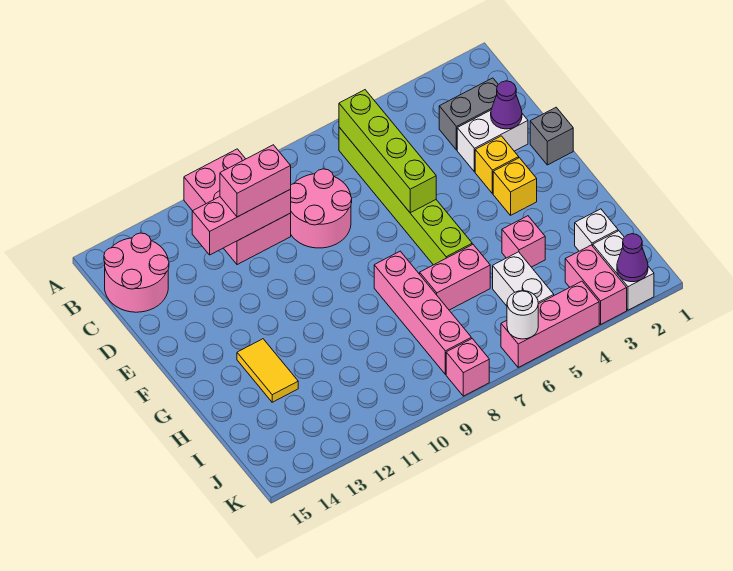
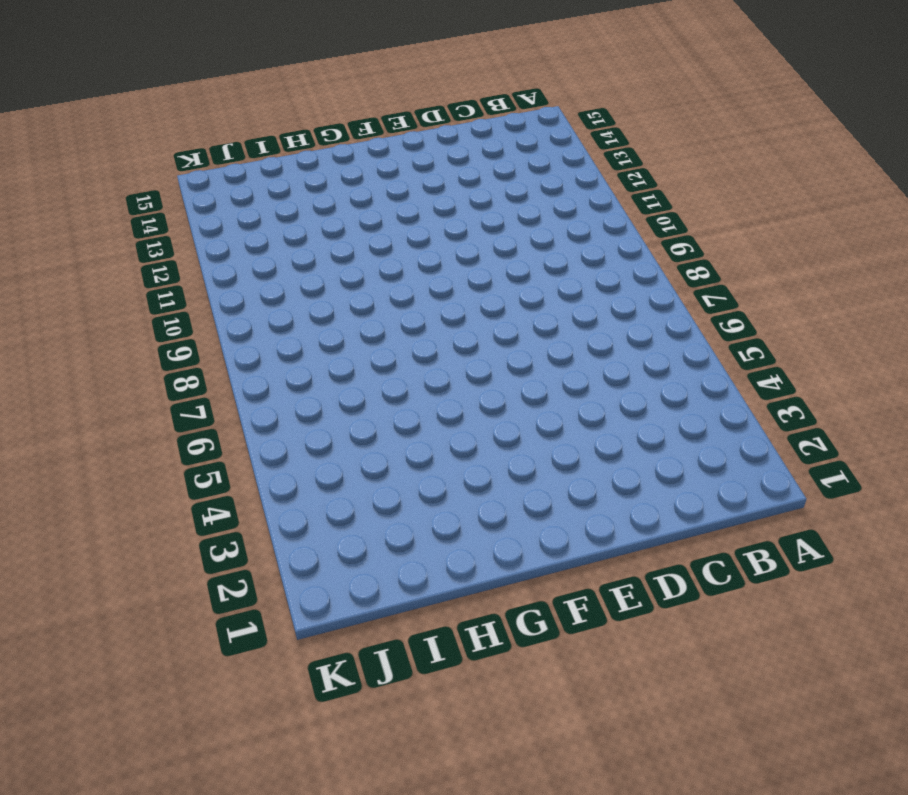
none -> pink 2x3 brick [184,149,291,265]
none -> lime 1x6 brick [339,127,472,265]
none -> pink 2x2 round brick [104,233,169,312]

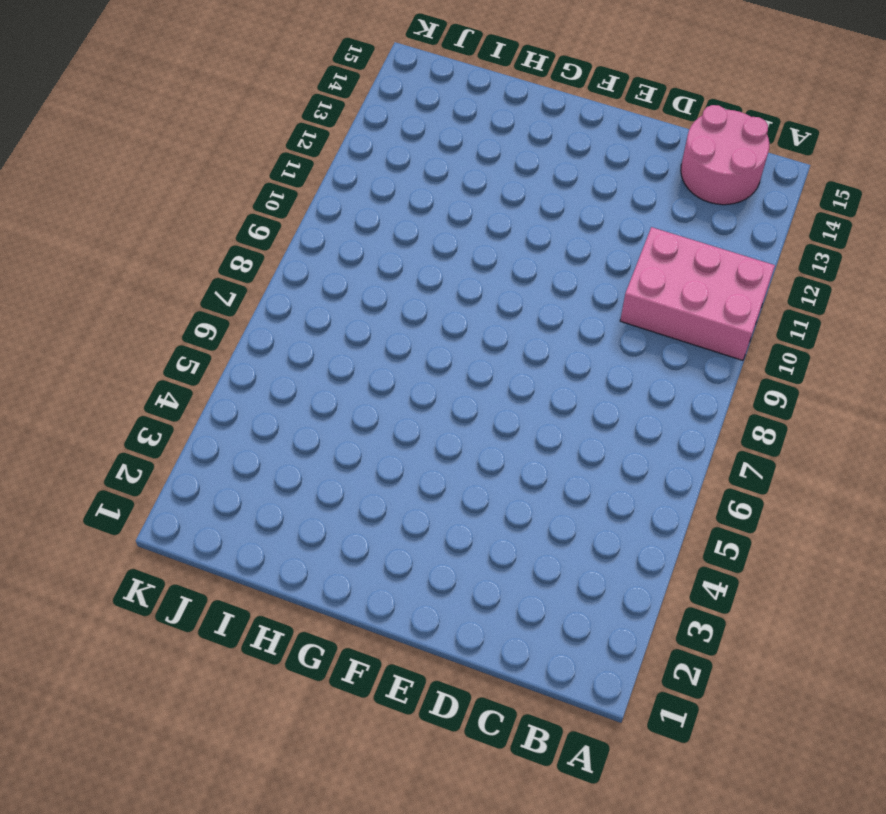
none -> lime 1x6 brick [339,127,472,265]
none -> grey 1x2 brick [439,78,498,150]
none -> pink 2x2 round brick [290,169,352,248]

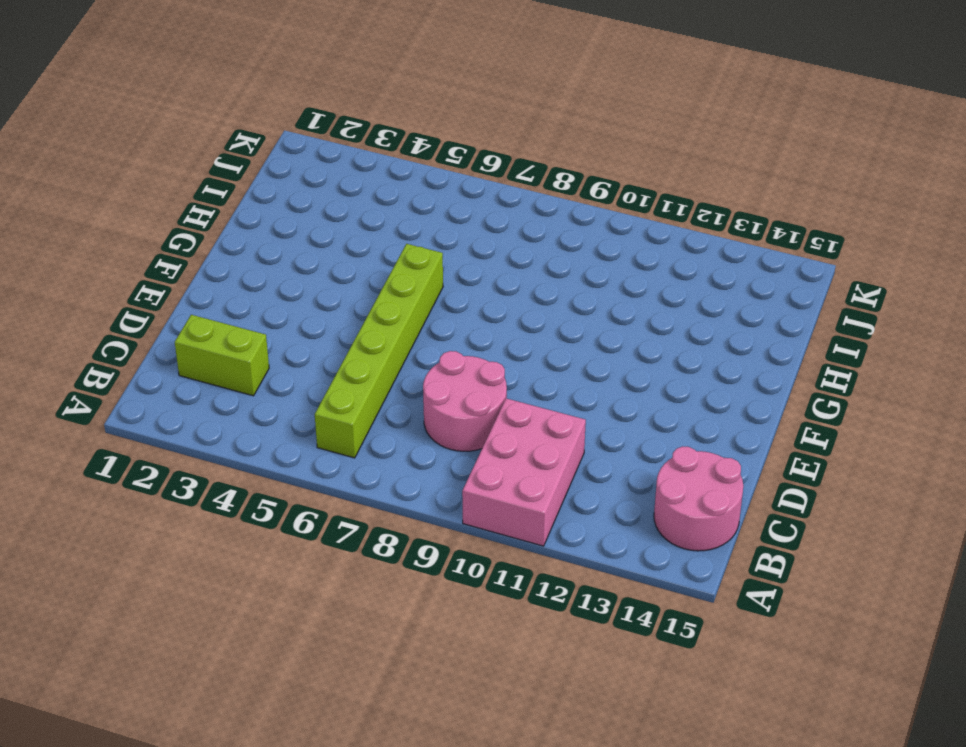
lime 1x2 brick [175,315,269,396] -> grey 1x2 brick [439,78,498,150]
none -> white 1x2 brick [457,110,528,172]
none -> grey 1x1 brick [530,107,573,165]
none -> yellow 1x1 brick [475,136,519,194]

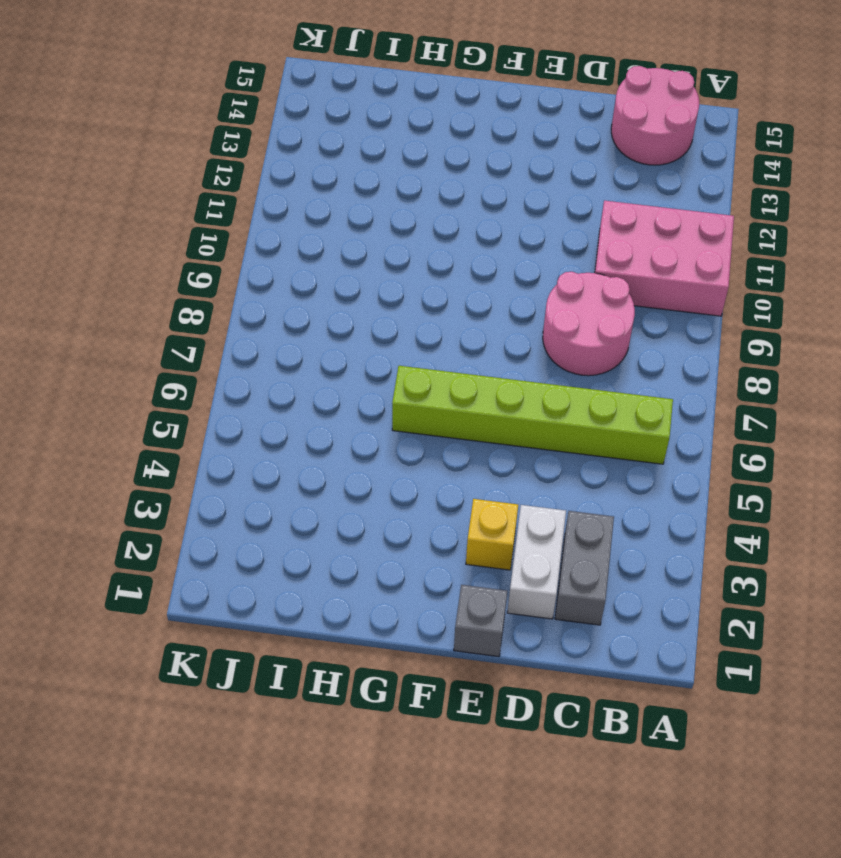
none -> yellow 1x1 brick [493,158,537,215]
none -> pink 1x4 brick [374,251,471,374]
none -> yellow 1x2 tile [237,339,298,402]

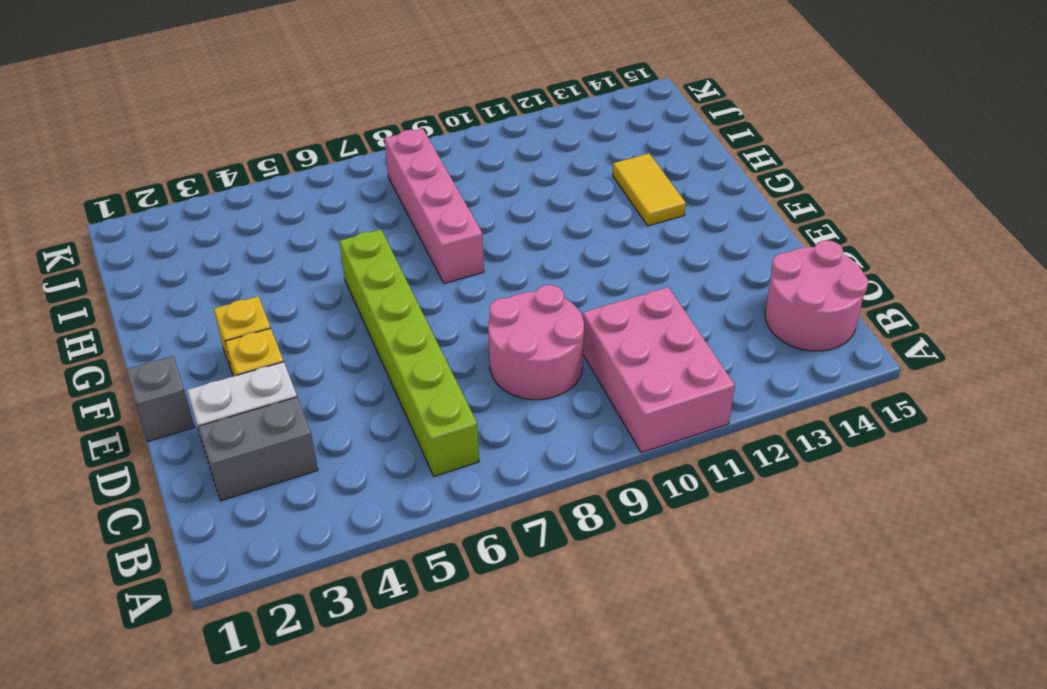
none -> pink 1x1 brick [502,216,545,267]
none -> pink 1x2 brick [420,244,490,310]
none -> white 1x1 brick [575,209,618,251]

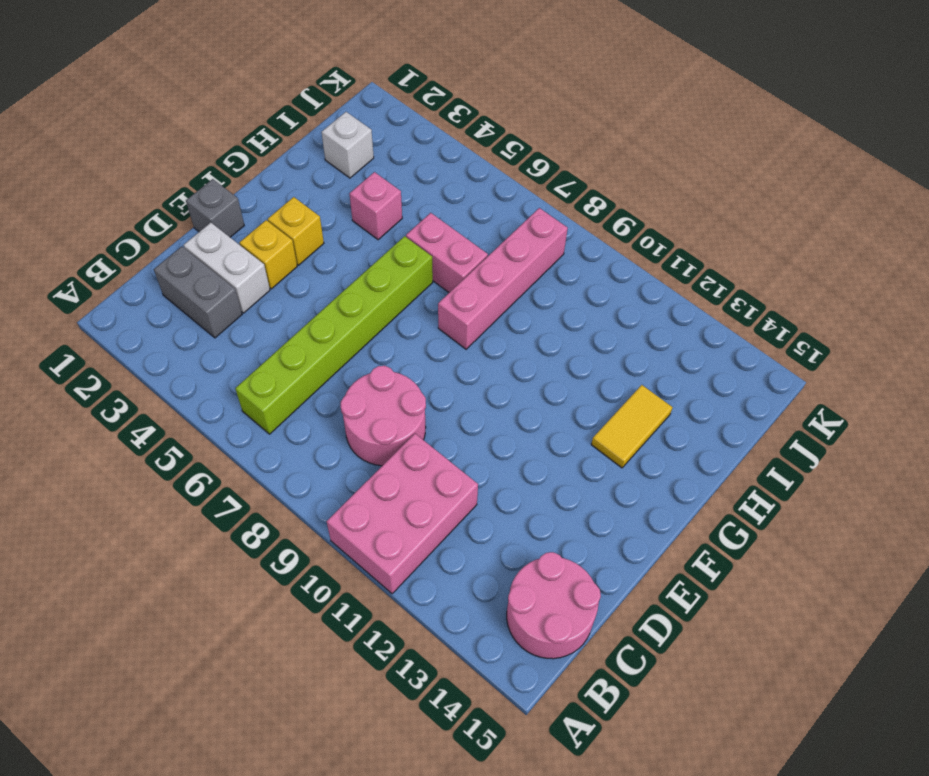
none -> white 1x2 brick [493,252,554,306]
none -> white 1x2 brick [593,231,654,310]
none -> pink 1x2 brick [565,245,627,324]

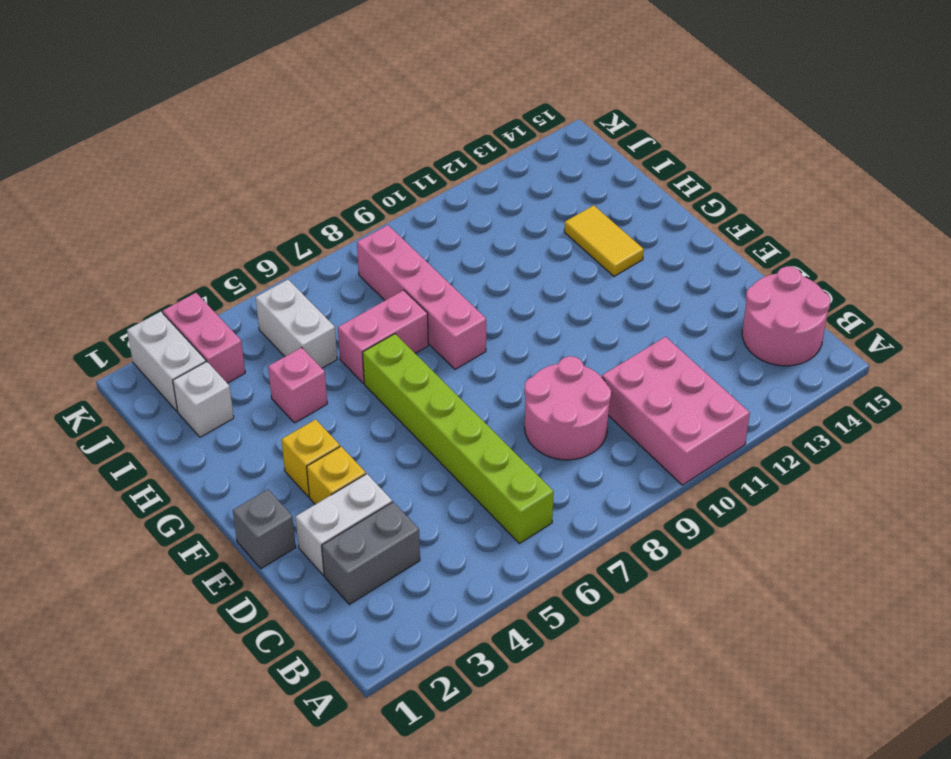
none -> pink 1x3 brick [501,281,599,367]
none -> pink 1x1 brick [446,339,489,396]
none -> lime 1x4 brick [339,90,436,213]

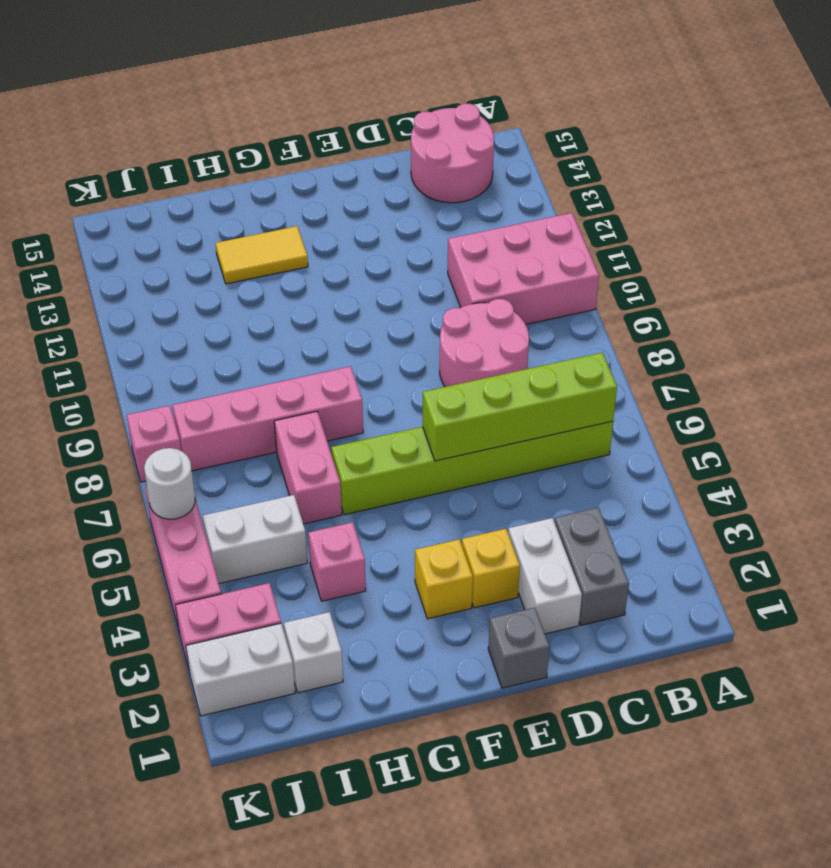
none -> pink 1x3 brick [192,190,291,255]
none -> purple 1x1 cone [491,81,522,129]
none -> purple 1x1 cone [617,234,648,282]

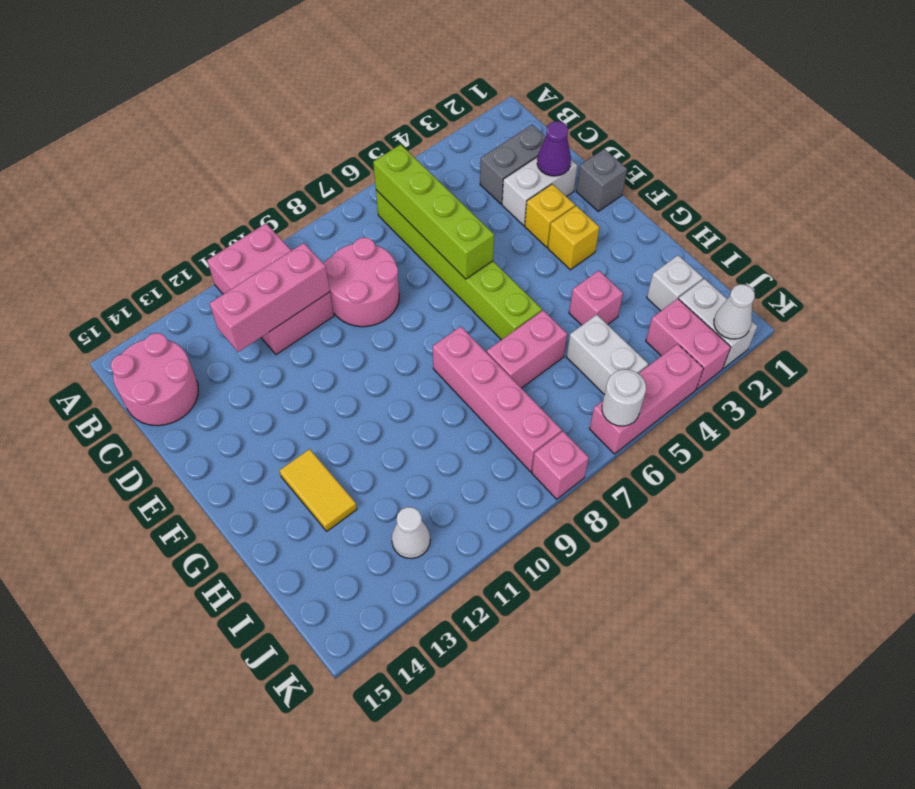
white 1x1 cone [392,507,430,559] -> none
white 1x1 cone [714,284,755,339] -> purple 1x1 cone [617,234,648,282]
none -> pink 1x2 brick [220,145,291,217]

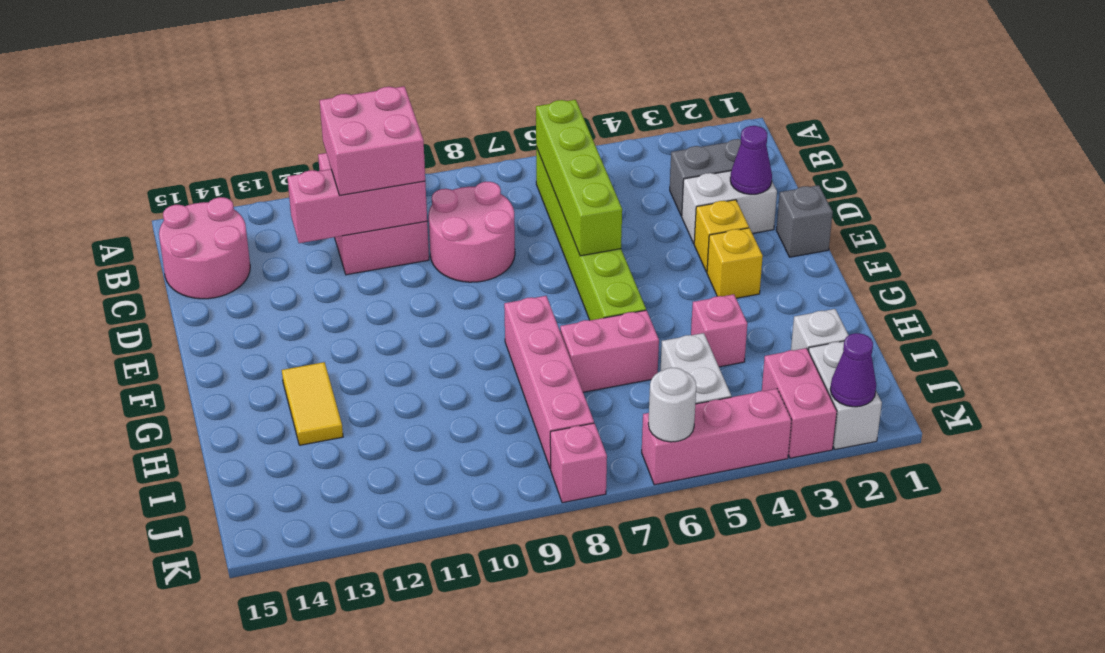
pink 2x2 brick [319,86,425,195] -> pink 1x2 brick [220,145,291,217]

